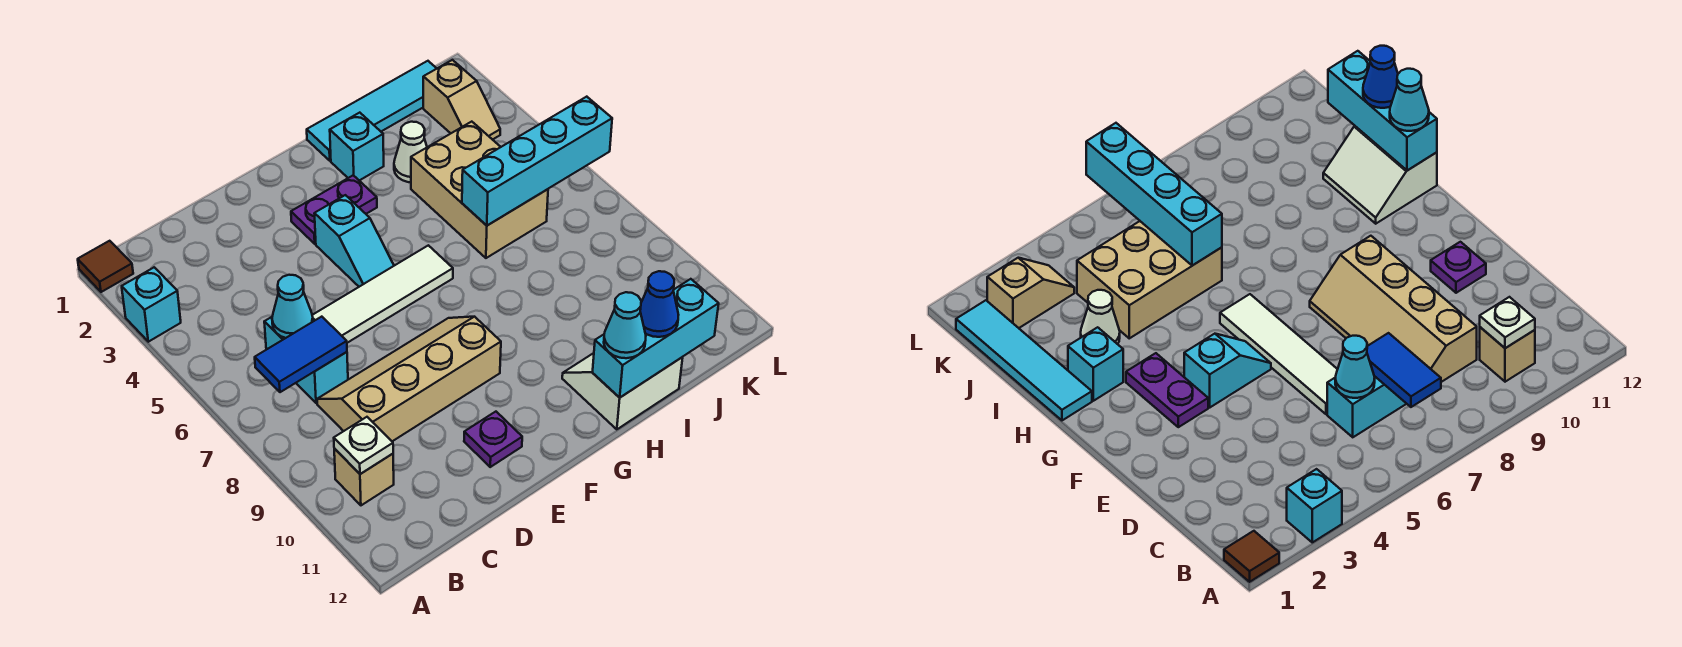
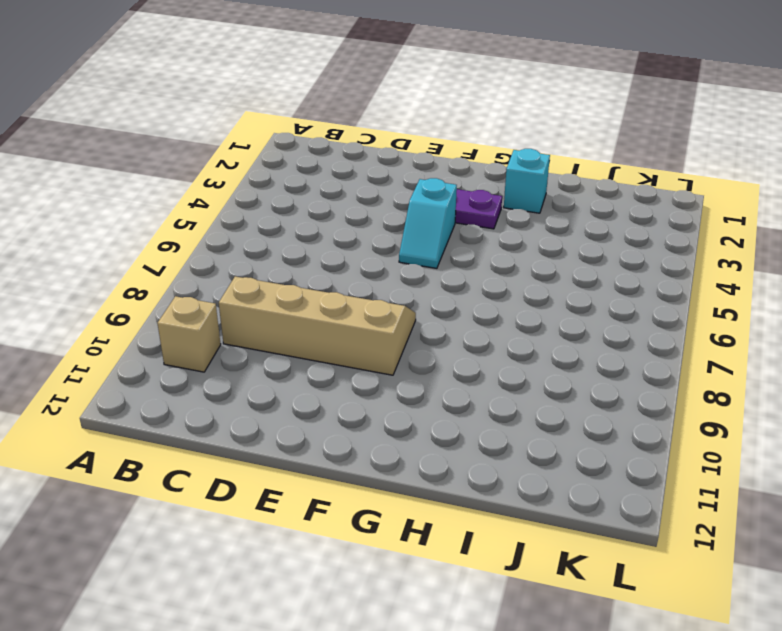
none -> brown 1x1 tile [78,241,133,292]
none -> cyan 1x1 brick [122,267,181,342]
none -> cyan 1x2 brick [264,317,348,403]

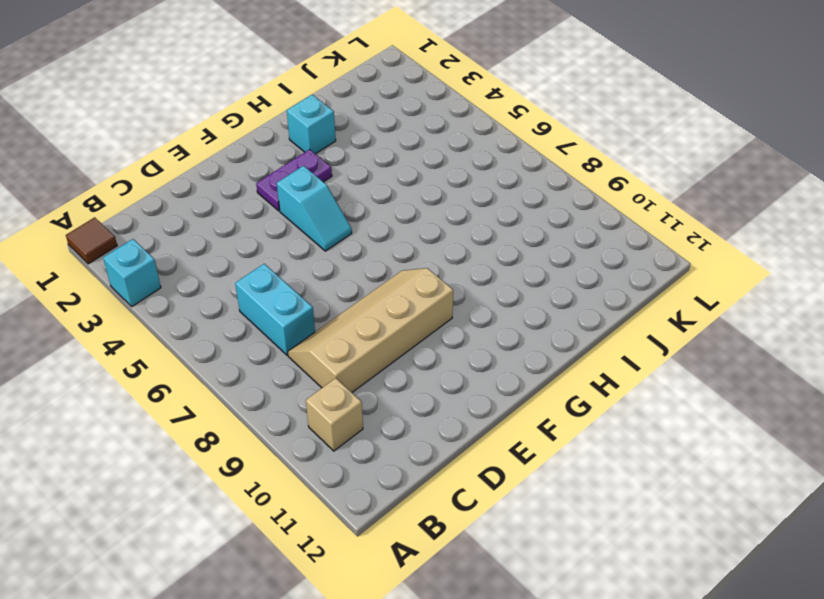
none -> white 1x4 tile [312,245,453,343]
none -> purple 1x1 plate [464,412,522,467]
none -> cyan 1x4 tile [307,61,437,161]

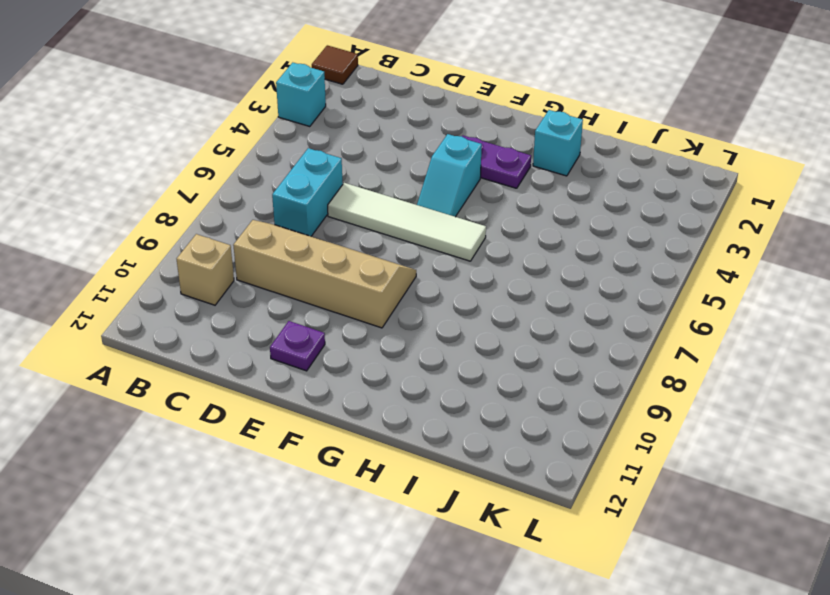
none -> cyan 1x4 tile [307,61,437,161]
none -> white 2x2 slope [562,353,683,429]
none -> white 1x1 cone [394,122,427,182]

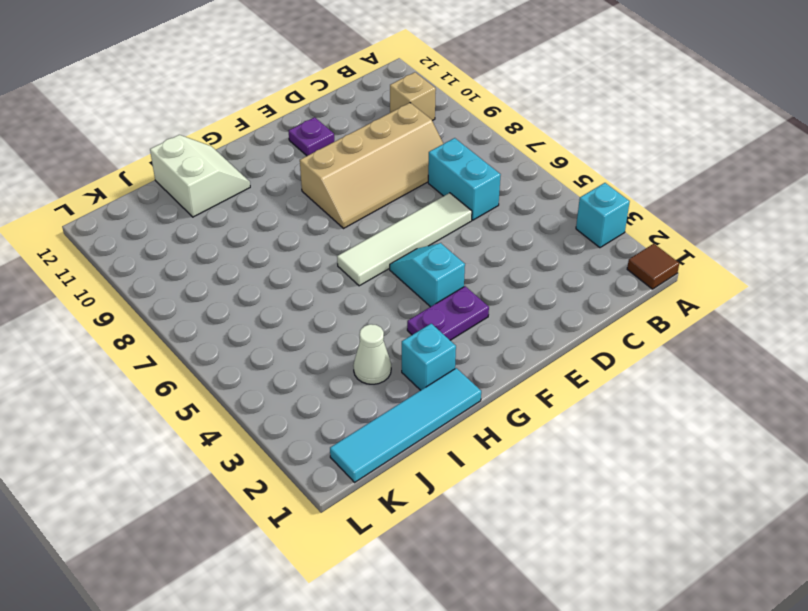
white 2x2 slope [150,135,250,217] -> white 2x2 slope turned to [562,353,683,429]
none -> tan 2x3 brick [411,122,548,258]
none -> tan 1x2 slope [423,60,500,140]
none -> blue 1x2 tile [255,317,347,392]

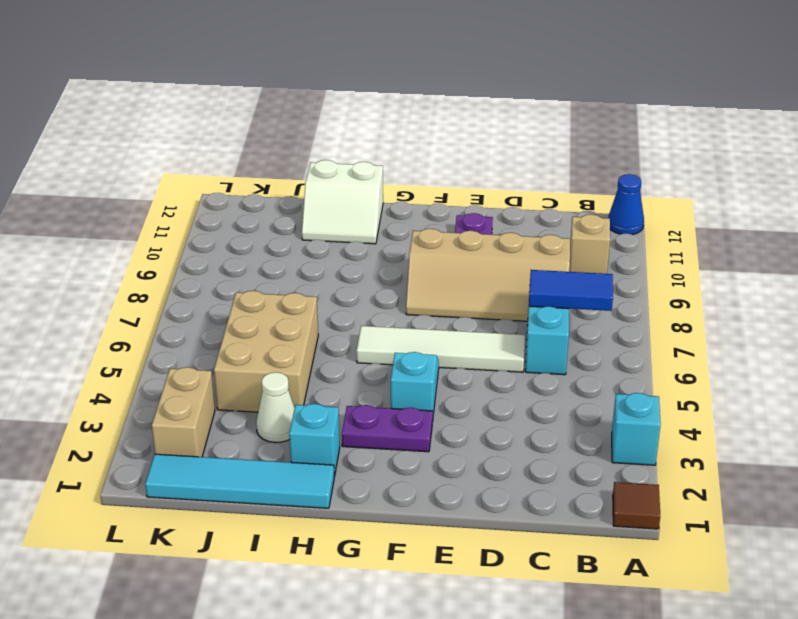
blue 1x1 cone [608,174,644,235] -> blue 1x1 cone moved to [640,271,678,337]
tan 1x2 brick [152,367,215,457] -> tan 1x2 slope [423,60,500,140]
none -> white 1x1 plate [334,417,393,474]
none -> cyan 1x1 cone [272,275,313,338]
none -> cyan 1x3 brick [592,279,719,398]

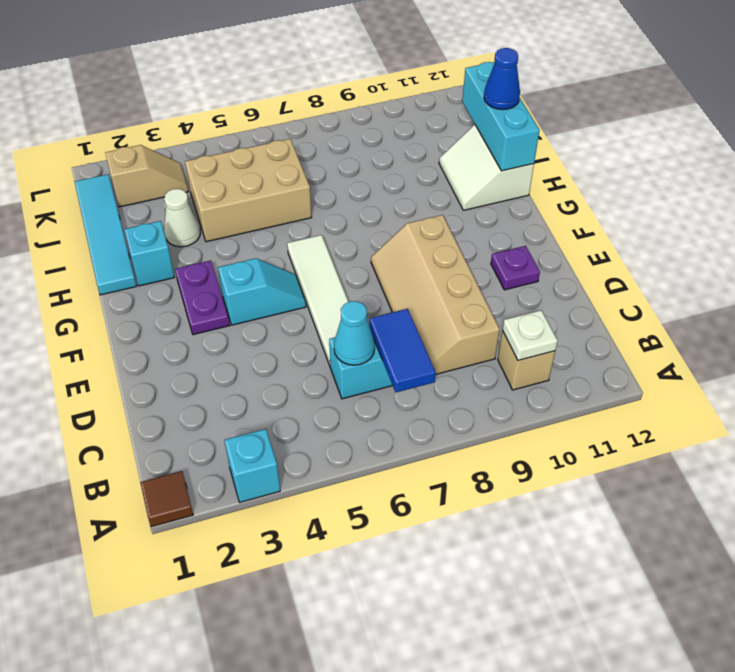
none -> cyan 1x4 brick [462,97,612,225]
none -> cyan 1x1 cone [604,292,646,358]

